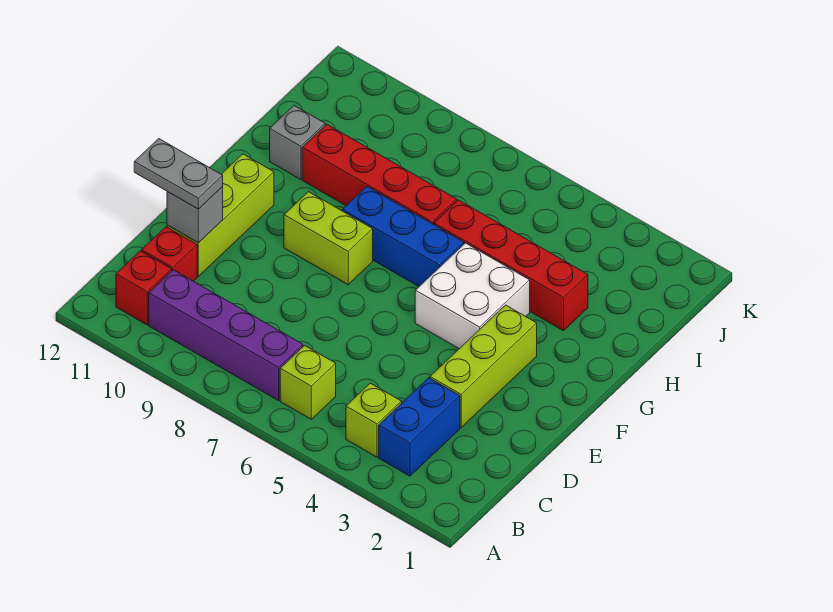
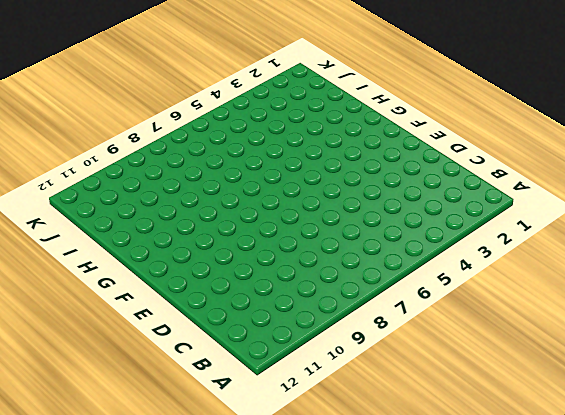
none -> blue 1x2 brick [379,378,460,476]
none -> lime 1x1 brick [346,383,402,457]
none -> lime 1x1 brick [280,345,336,419]

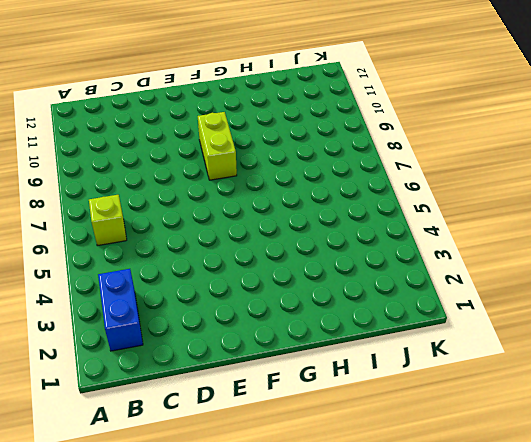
blue 1x2 brick [98,269,143,351] -> blue 1x2 brick turned to [379,378,460,476]
none -> lime 1x1 brick [346,383,402,457]
none -> purple 1x4 brick [149,270,303,401]
none -> red 1x1 brick [116,251,172,325]

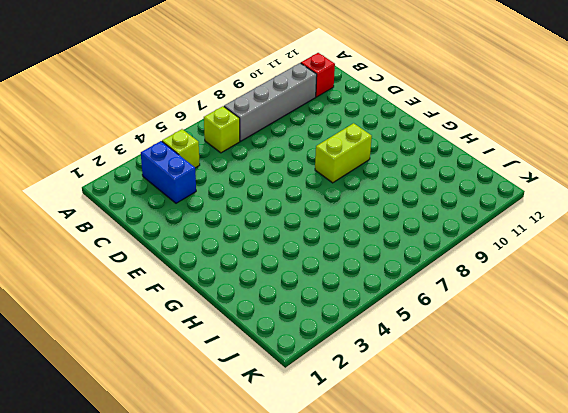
grey 1x4 brick [224,63,317,141] -> purple 1x4 brick [149,270,303,401]
none -> red 1x1 brick [142,227,197,281]
none -> lime 1x3 brick [430,305,537,428]
none -> lime 1x3 brick [167,154,274,276]

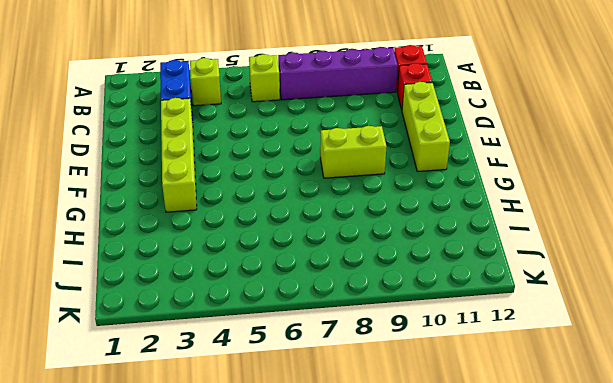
lime 1x4 brick [161,98,197,212] -> lime 1x3 brick [430,305,537,428]
none -> white 2x2 brick [415,243,530,349]
none -> blue 1x3 brick [343,187,464,286]
none -> red 1x4 brick [434,200,588,331]

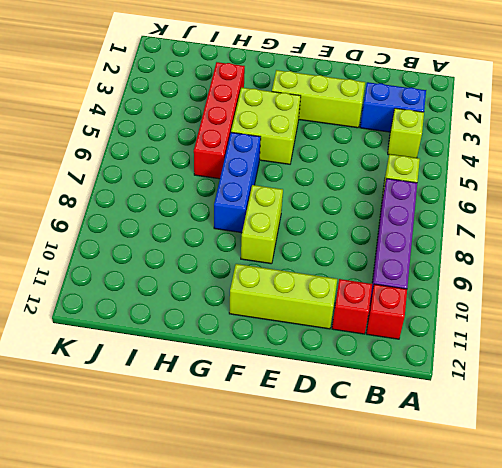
lime 2x2 brick [231,88,301,164] -> white 2x2 brick [415,243,530,349]
none -> red 1x4 brick [302,124,457,224]
none -> grey 1x1 brick [270,106,325,180]
none -> grey 1x1 brick [167,187,223,243]

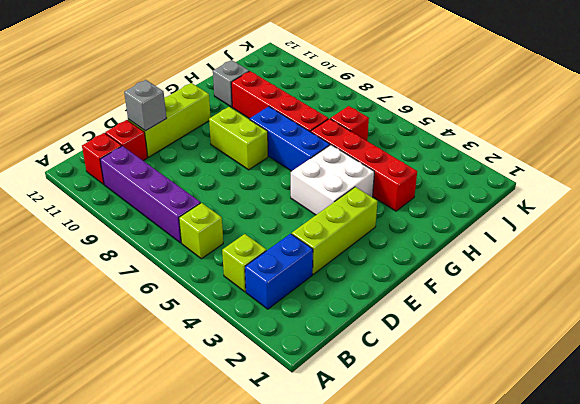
red 1x1 brick [330,106,369,141] -> none
none -> grey 1x2 plate [134,139,223,209]

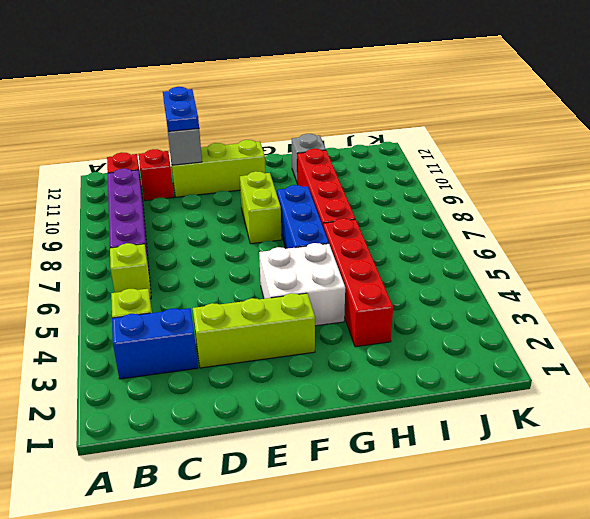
blue 1x2 plate [163,87,199,132] -> grey 1x2 plate [134,139,223,209]

